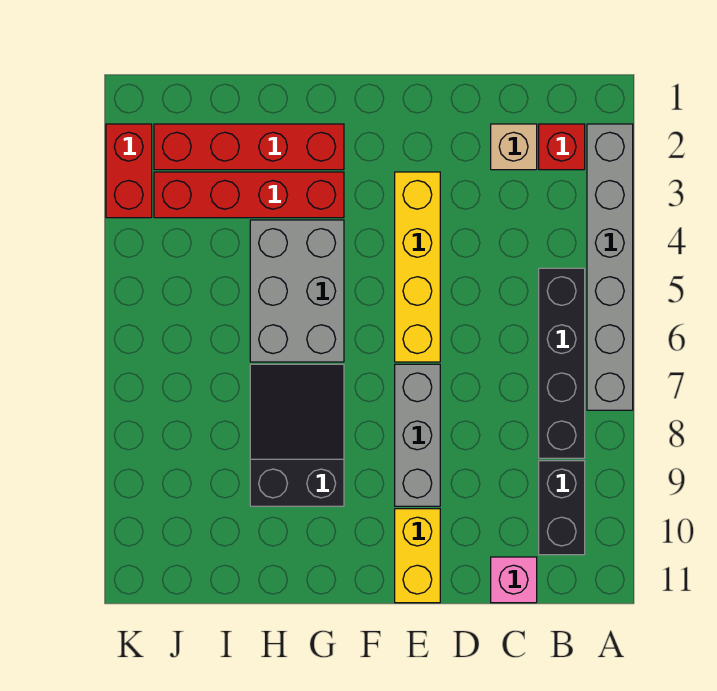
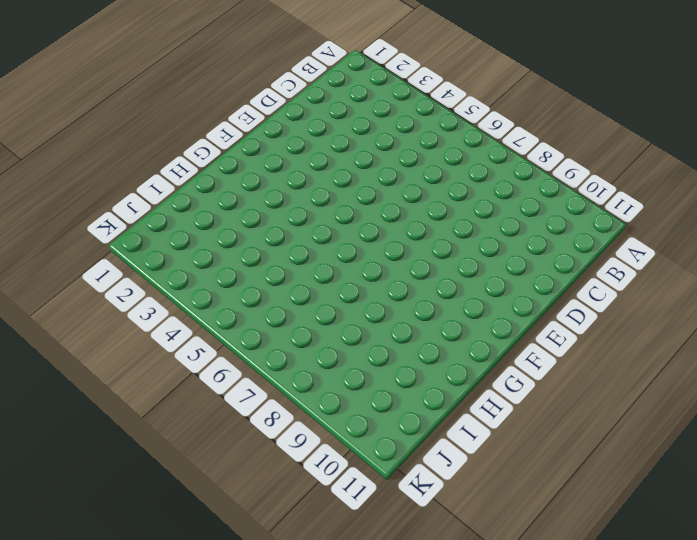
none -> grey 1x6 brick [587,124,633,410]
none -> red 1x1 brick [539,124,585,170]
none -> black 1x4 brick [539,268,585,458]

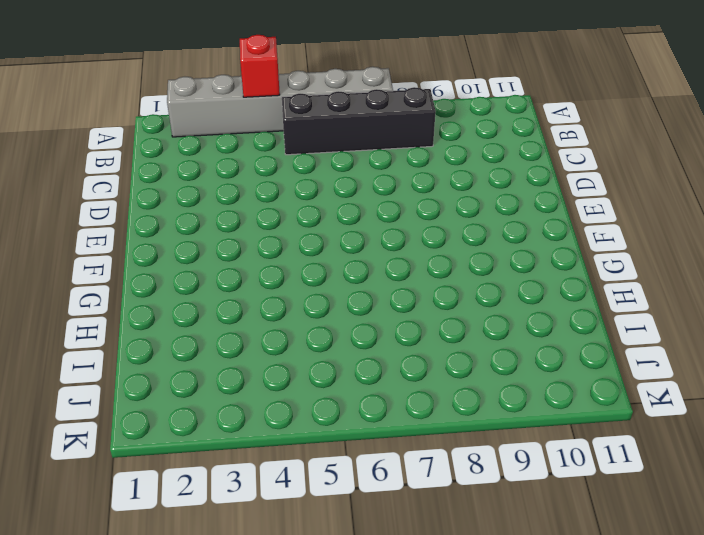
red 1x1 brick [240,35,280,97] -> red 1x1 brick moved to [539,124,585,170]
none -> black 1x2 brick [539,461,585,555]
none -> tan 1x1 brick [491,124,537,170]
none -> pink 1x1 brick [491,557,537,603]

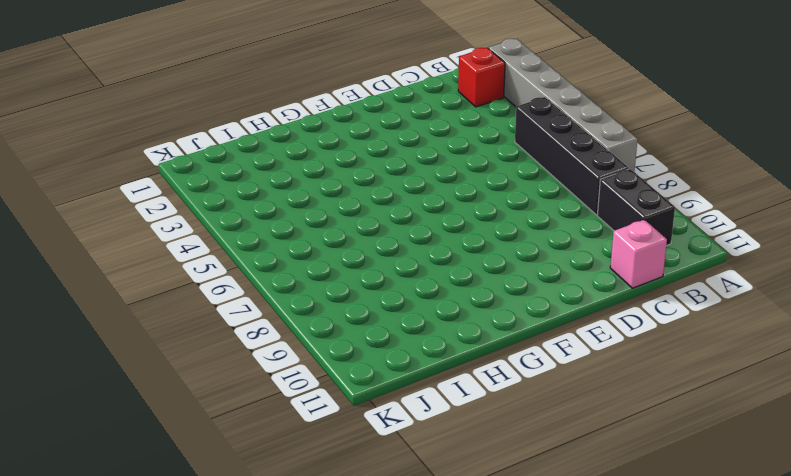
none -> tan 1x1 brick [491,124,537,170]
none -> yellow 1x4 brick [395,172,440,362]
none -> grey 1x3 brick [395,364,440,506]

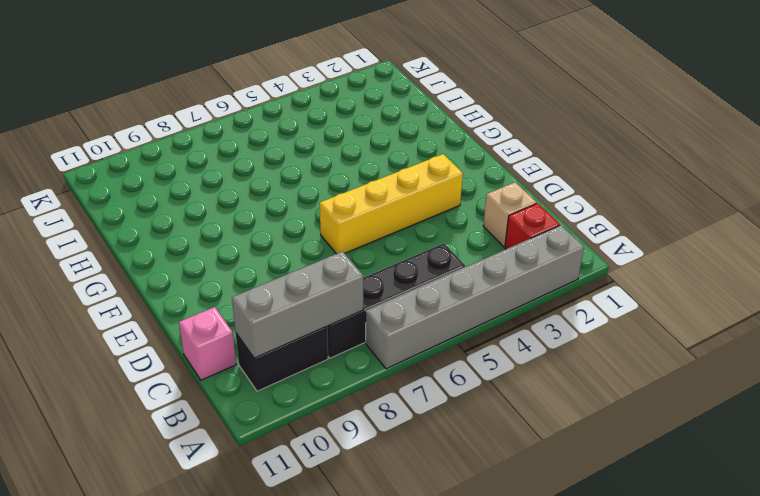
grey 1x3 brick [232,251,363,358] -> grey 1x3 brick moved to [395,364,440,506]
none -> yellow 1x2 brick [395,509,440,603]
none -> red 1x4 brick [154,124,344,170]
none -> red 1x4 brick [154,172,344,218]

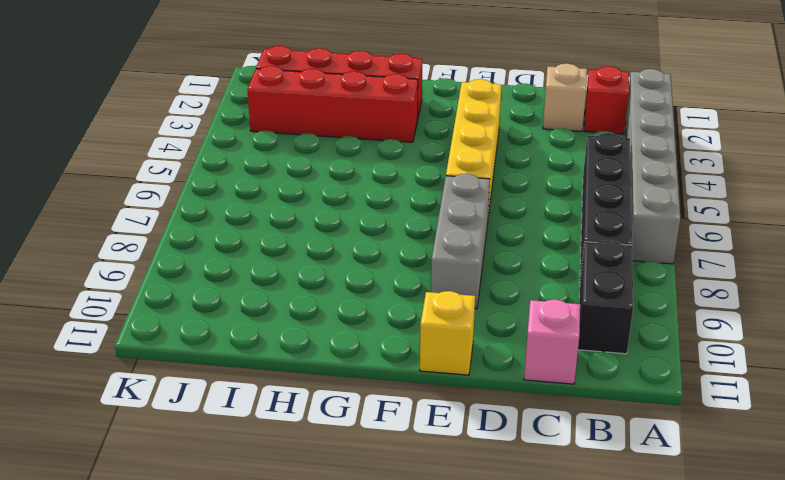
yellow 1x1 brick [420,291,475,375] -> yellow 1x2 brick [395,509,440,603]
none -> grey 2x3 brick [250,220,344,362]
none -> black 2x3 slope [250,364,344,506]
none -> red 1x2 brick [106,124,152,218]

